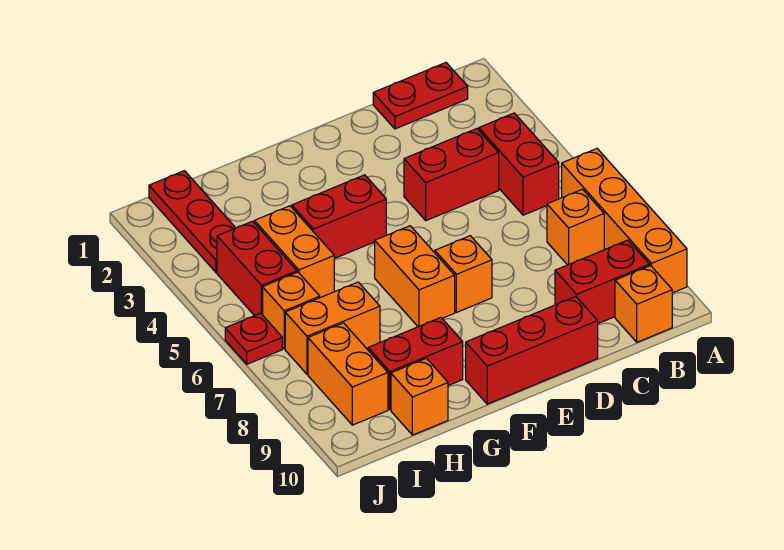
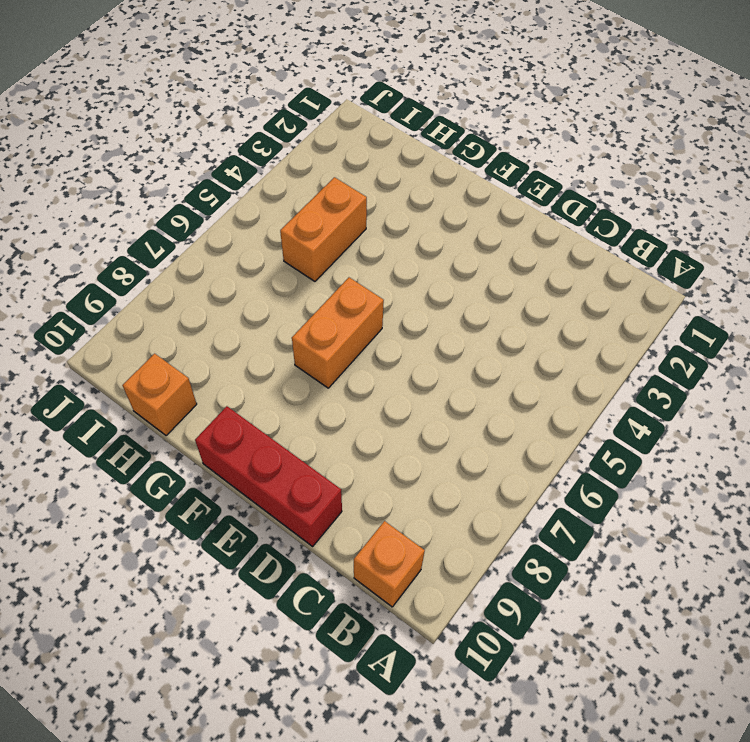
none -> orange 1x4 brick [562,149,687,293]
none -> red 1x2 plate [373,63,468,129]
none -> red 1x2 brick [479,113,559,215]

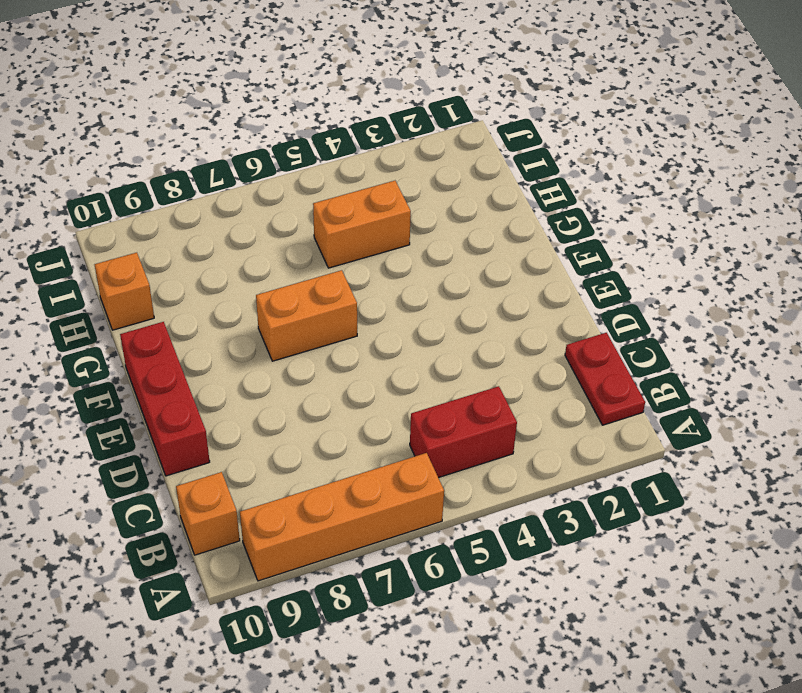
none -> orange 1x1 brick [547,189,605,265]
none -> red 1x2 brick [555,240,650,324]
none -> red 1x2 brick [404,129,499,221]

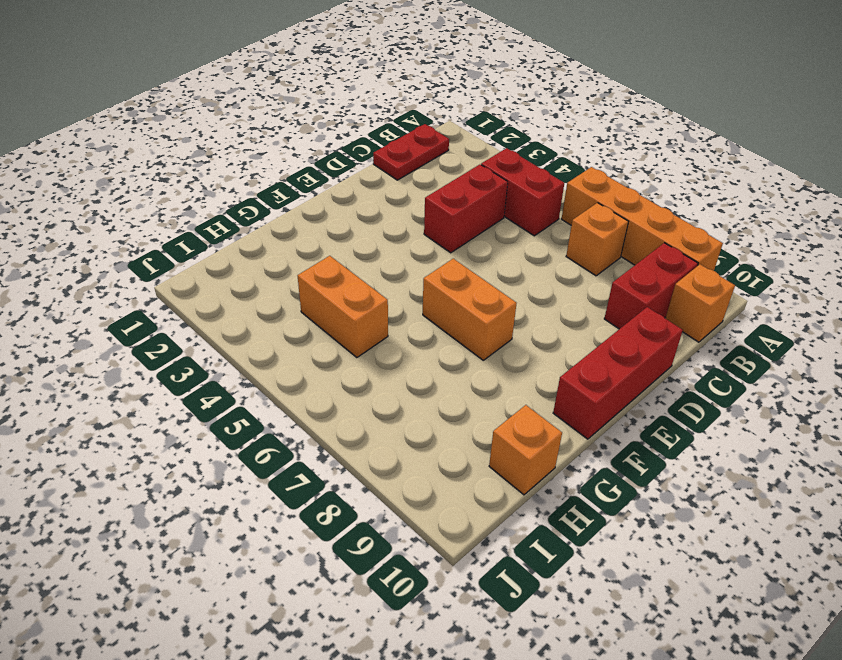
none -> orange 1x1 brick [435,236,492,312]
none -> red 1x2 brick [292,175,386,259]
none -> red 1x2 brick [368,318,463,410]

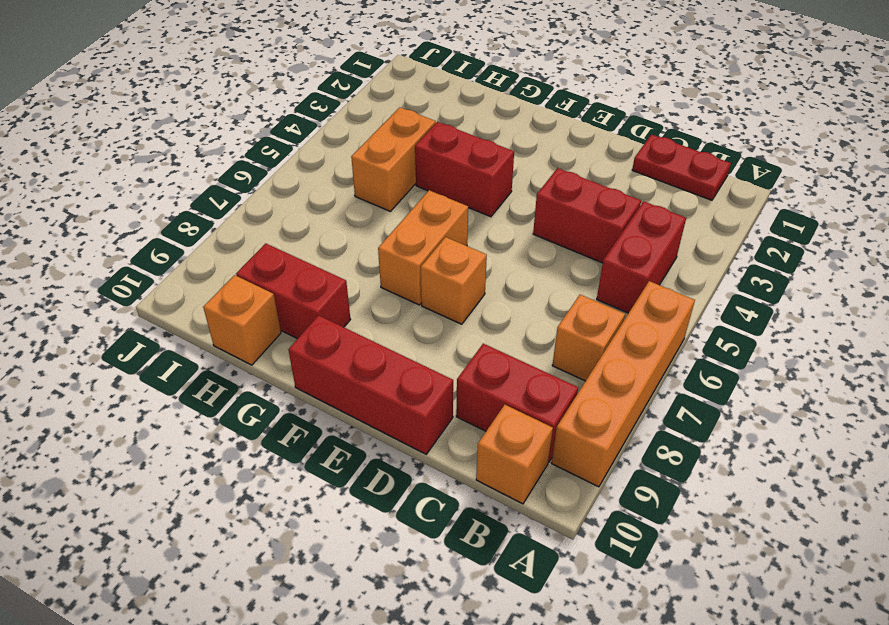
none -> orange 1x2 brick [285,282,380,374]
none -> red 1x3 plate [149,171,235,273]
none -> red 1x2 brick [217,221,297,316]

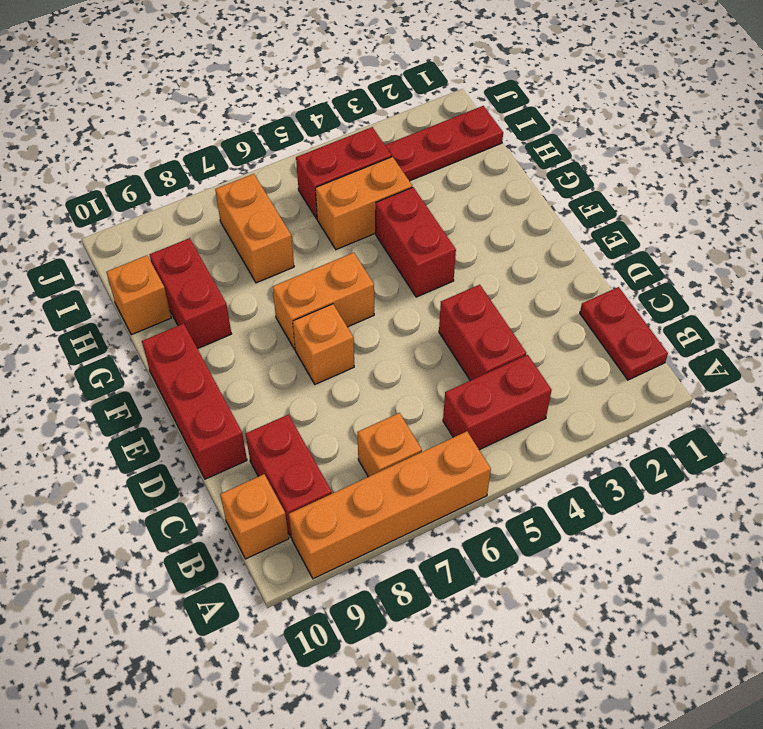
none -> orange 1x1 brick [263,272,320,349]
none -> orange 1x2 brick [308,323,388,425]
none -> red 1x1 plate [225,313,282,364]

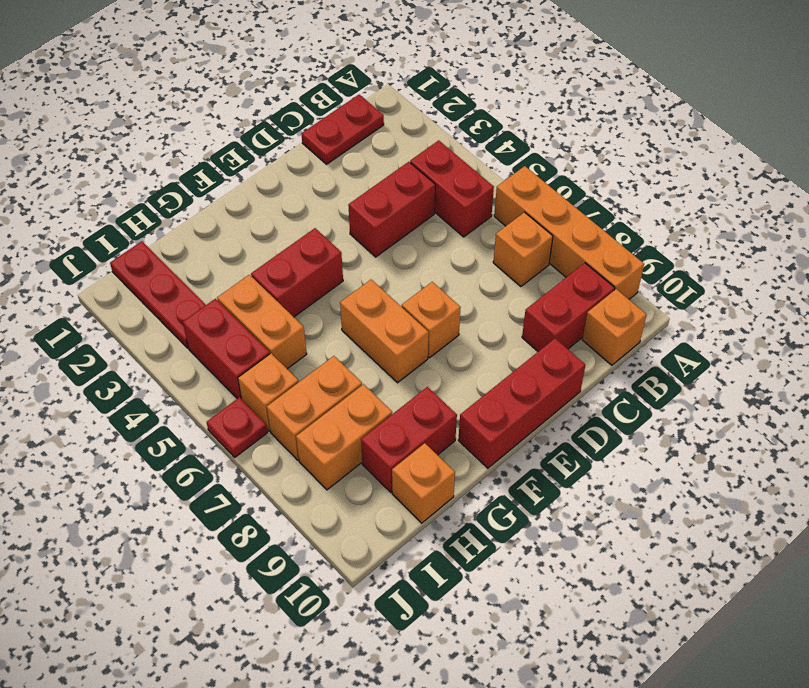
orange 1x2 brick [296,384,392,490] -> orange 1x2 brick turned to [308,323,388,425]

